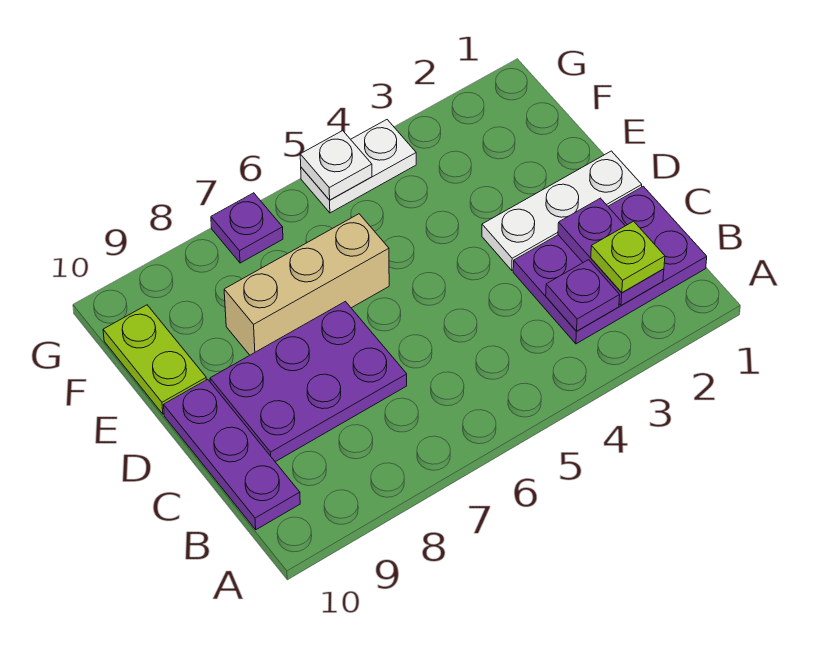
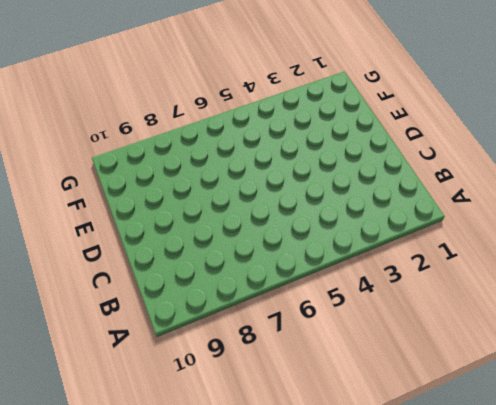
none -> purple 2x3 plate [513,186,707,344]
none -> purple 1x3 plate [164,379,300,530]
none -> purple 2x3 plate [210,301,407,462]

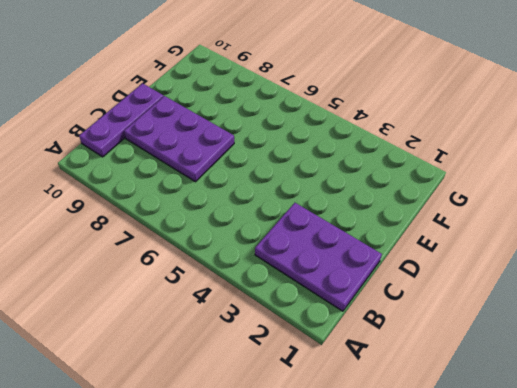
none -> white 1x3 plate [482,151,642,270]
none -> tan 1x3 brick [224,214,389,355]
none -> lime 1x2 plate [103,305,206,414]

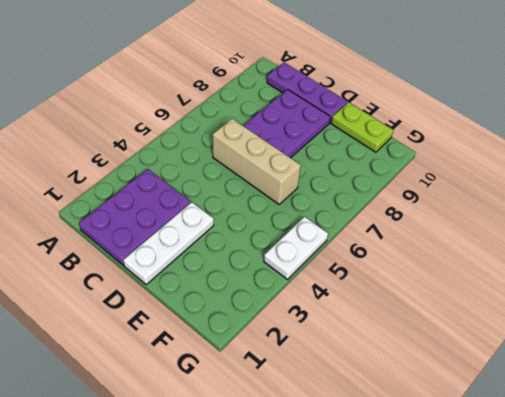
tan 1x3 brick [213,119,301,204] -> tan 1x3 brick turned to [224,214,389,355]
none -> purple 1x1 plate [211,193,283,263]
none -> purple 1x2 plate [558,198,664,306]
none -> purple 1x1 plate [546,260,620,331]

